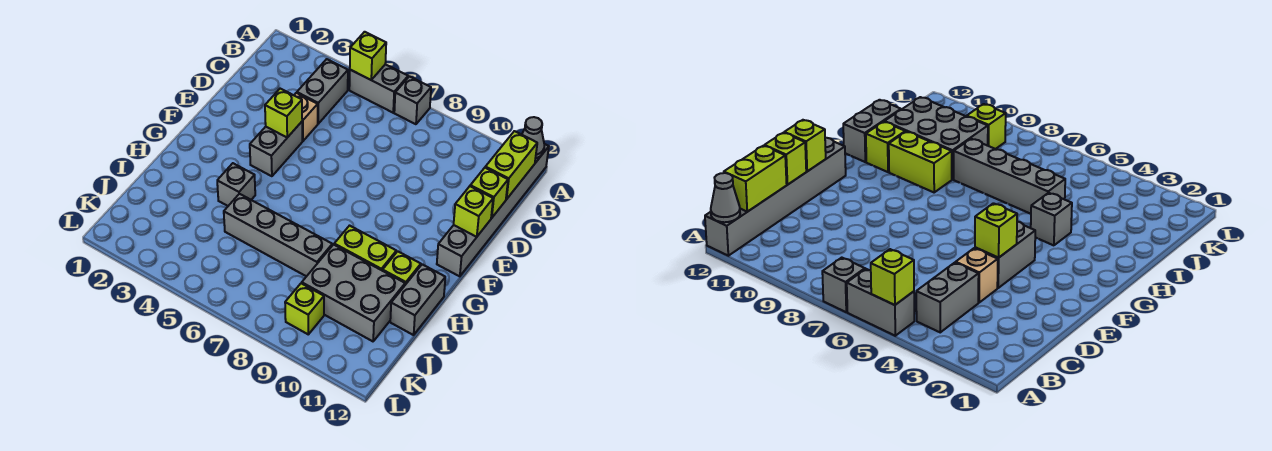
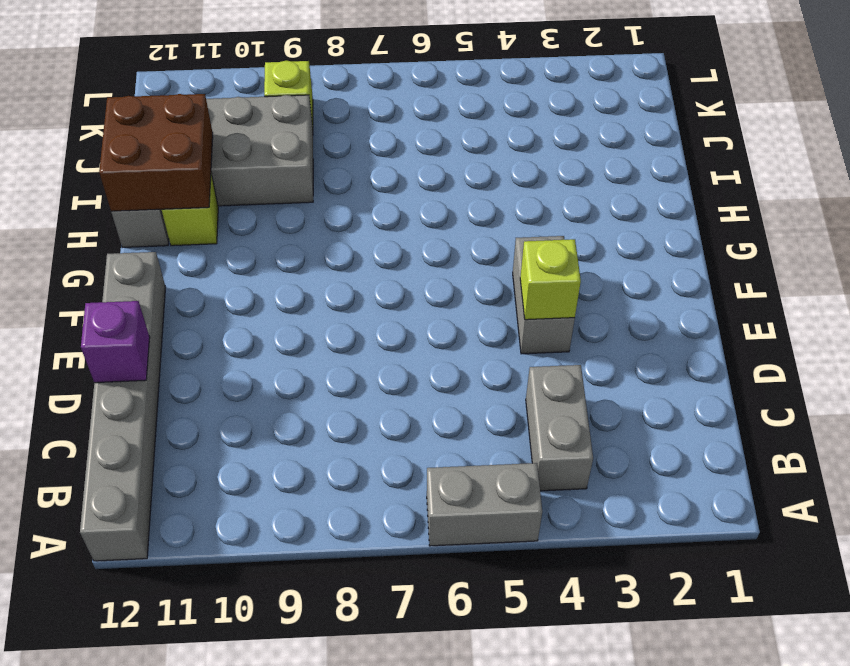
purple 1x1 brick [81,301,150,383] -> lime 1x1 brick [470,168,508,218]
brown 2x2 brick [99,94,213,211] -> none
none -> grey 1x1 brick [394,76,431,124]
none -> tan 1x1 brick [294,93,318,141]
none -> grey 1x1 brick [217,163,255,206]

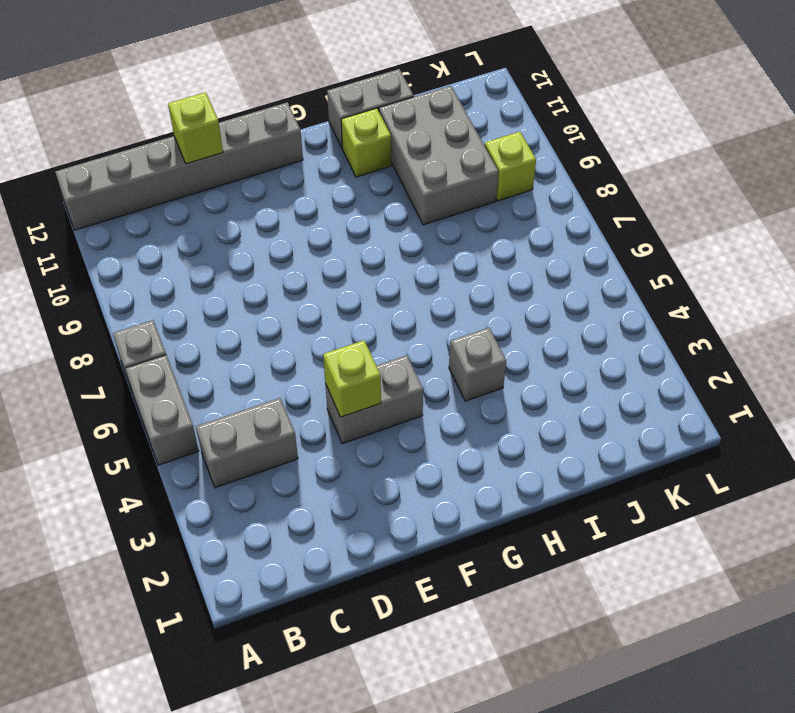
none -> tan 1x1 brick [294,93,318,141]
none -> lime 1x2 brick [334,226,396,271]
none -> grey 1x4 brick [224,194,332,276]

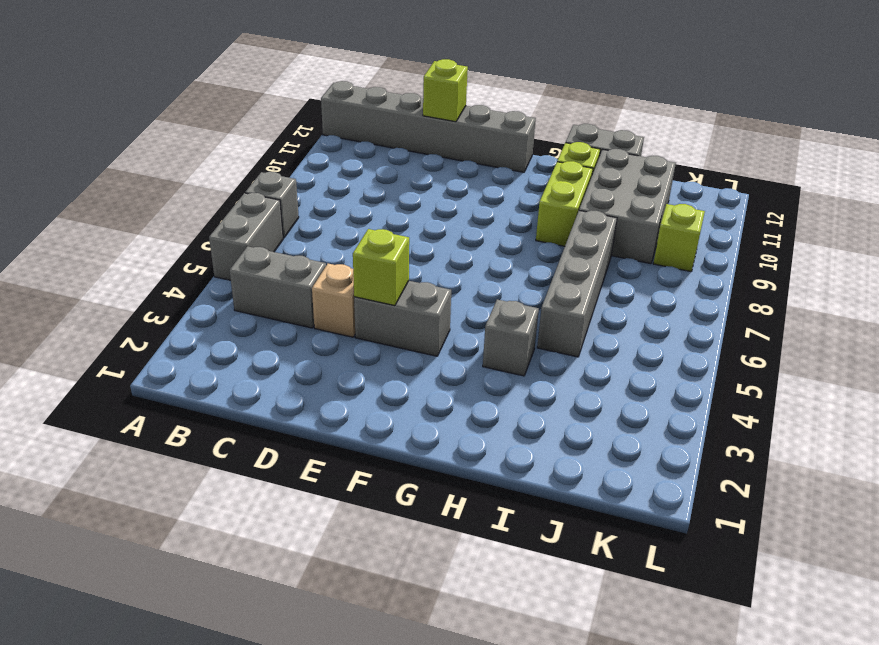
none -> lime 1x1 brick [350,32,386,80]
none -> grey 1x1 cone [522,117,544,158]
none -> lime 1x2 brick [485,131,537,200]

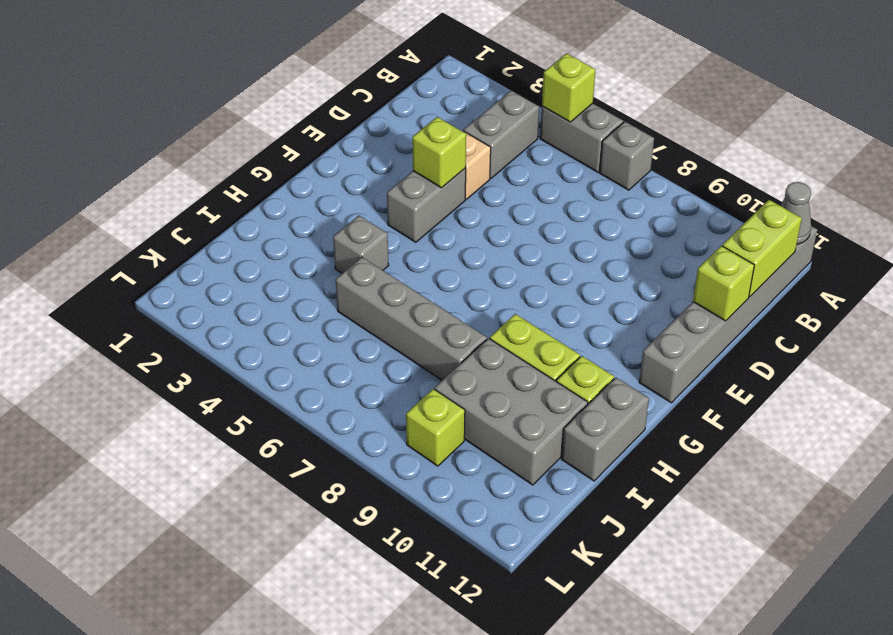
none -> lime 1x1 brick [454,186,493,237]

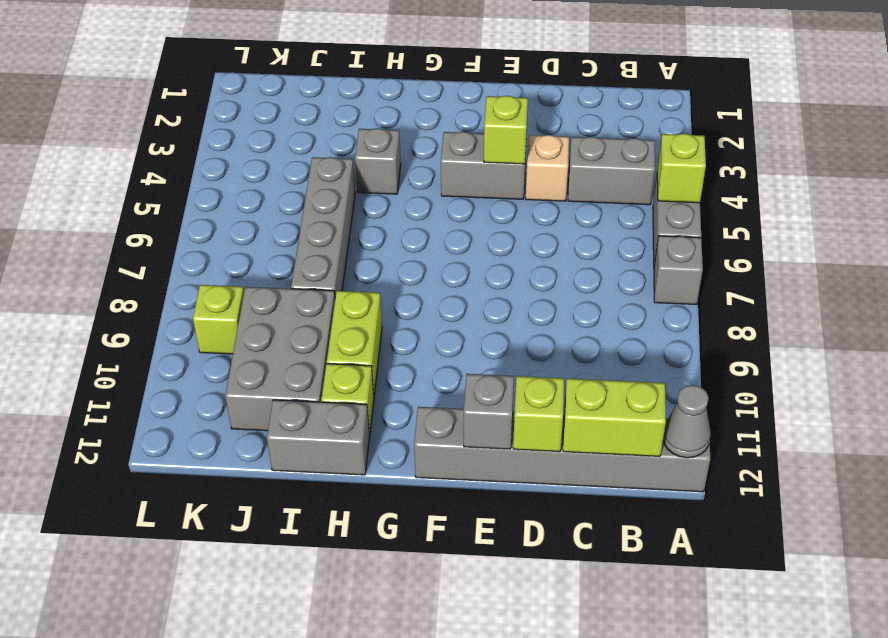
grey 1x1 brick [464,374,514,449] -> lime 1x1 brick [454,186,493,237]

